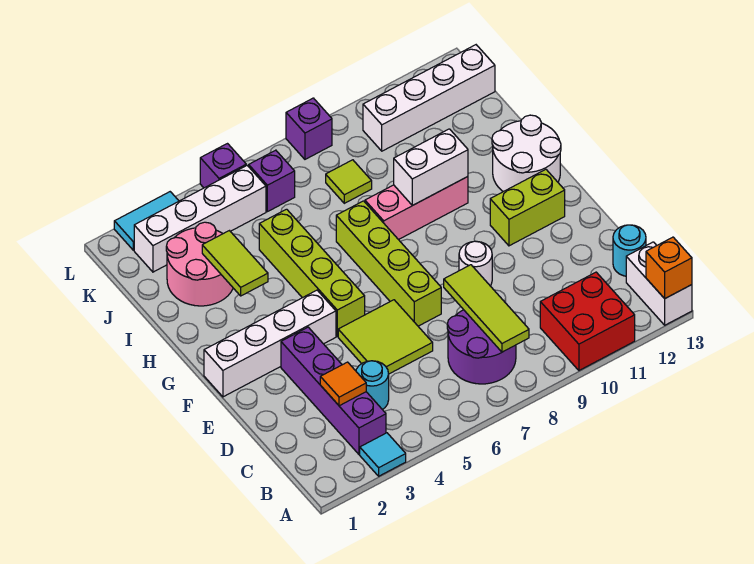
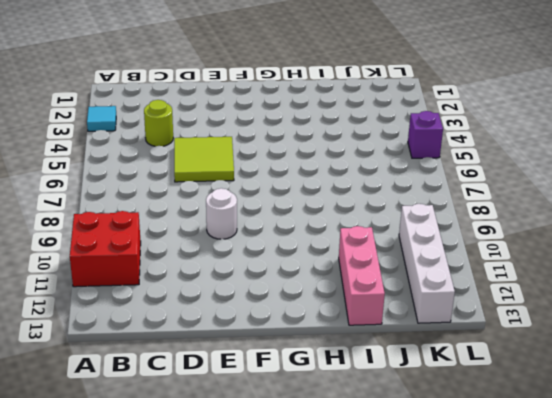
lime 1x1 round brick [144,100,173,146] -> cyan 1x1 round brick [356,361,389,410]
pink 1x3 brick [339,226,385,325] -> pink 1x3 brick moved to [365,177,468,240]
none -> white 1x2 brick [626,242,692,325]
none -> purple 1x4 brick [281,327,386,454]
none -> purple 2x2 round brick [447,310,516,384]

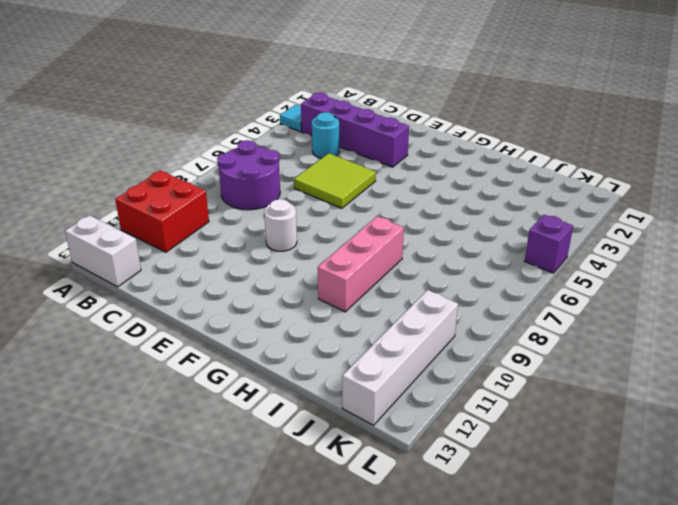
none -> cyan 1x1 round brick [613,225,646,276]
none -> lime 1x4 brick [336,201,441,326]
none -> white 1x4 brick [204,290,336,397]

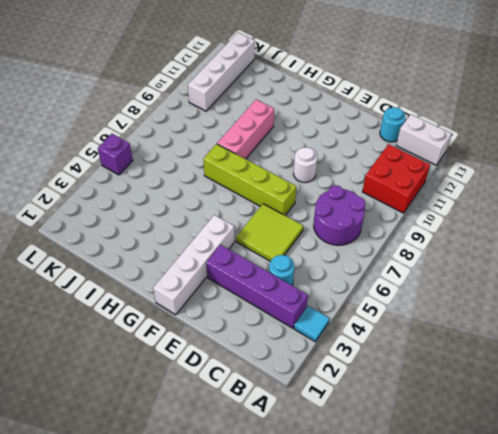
none -> lime 1x4 brick [259,209,365,336]
none -> lime 1x2 brick [490,169,565,246]
none -> white 2x2 round brick [492,115,561,192]

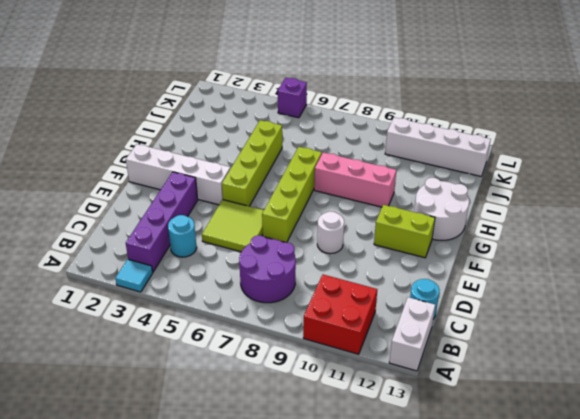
none -> pink 2x2 round brick [166,222,233,306]
none -> lime 1x1 tile [326,160,372,203]
none -> white 1x4 brick [134,165,266,272]

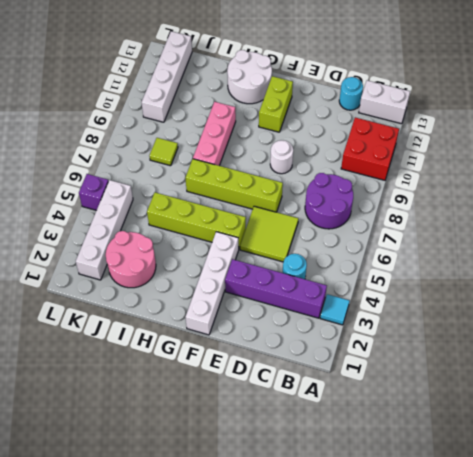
none -> purple 1x1 brick [249,150,295,212]
none -> cyan 1x2 tile [114,192,179,250]
none -> purple 1x1 brick [286,98,332,159]

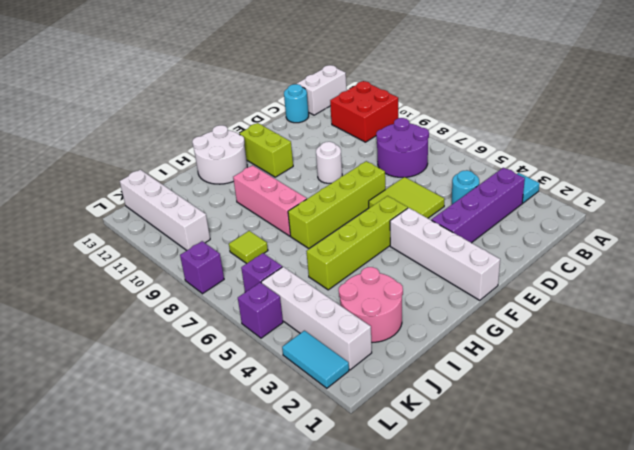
none -> orange 1x1 brick [646,237,692,299]
none -> lime 1x3 tile [444,265,529,352]
none -> orange 1x1 tile [320,362,366,406]

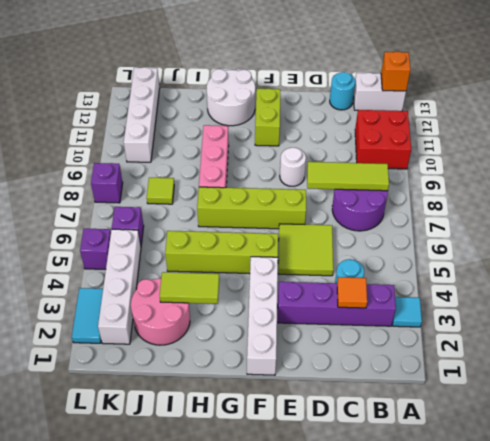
none -> white 1x2 brick [394,129,468,206]

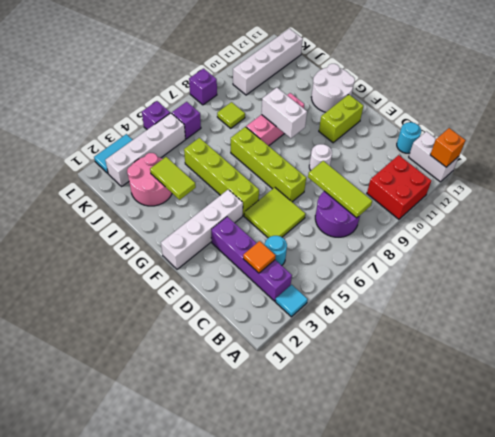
white 1x2 brick [261,87,307,138] -> white 1x2 brick turned to [394,129,468,206]

